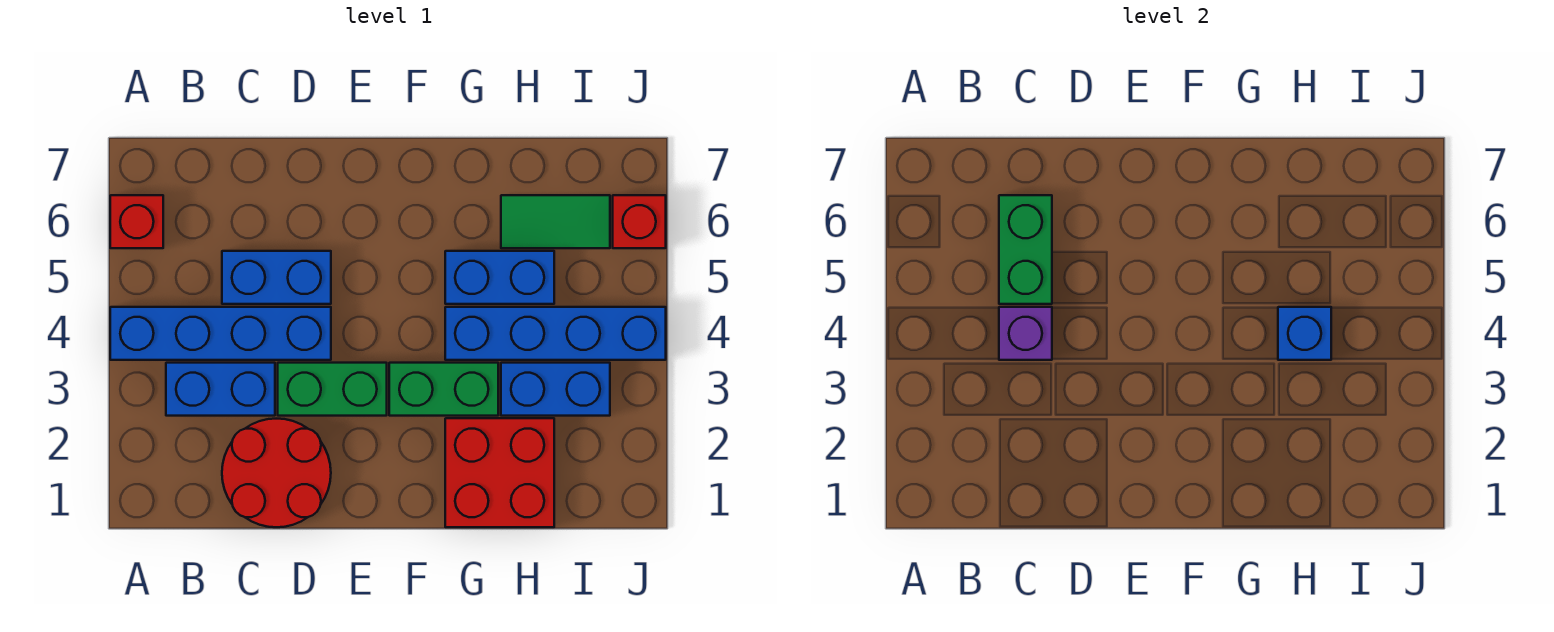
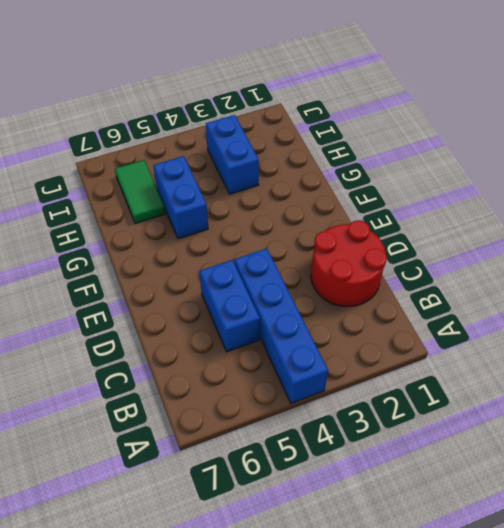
none -> red 1x1 brick [110,195,163,248]
none -> blue 1x2 brick [166,363,275,416]
none -> green 1x2 brick [278,363,387,416]

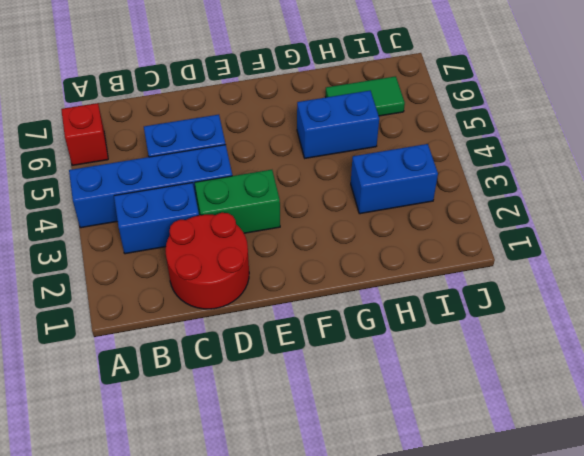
none -> green 1x2 brick [389,363,498,416]
none -> red 2x2 brick [445,418,554,527]
none -> blue 1x4 brick [445,307,666,360]

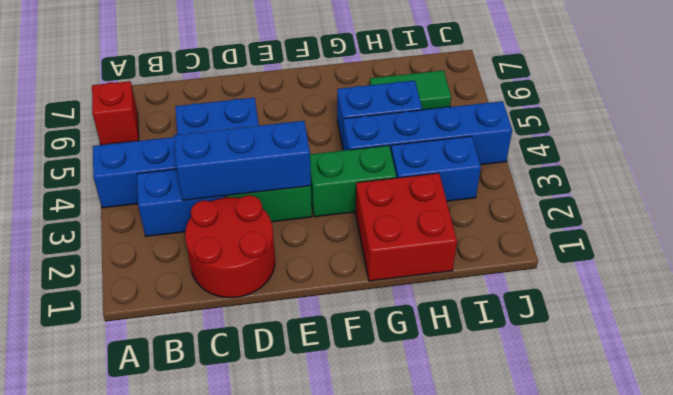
blue 1x3 brick [174,121,311,200] -> none
none -> red 1x1 brick [613,195,666,248]
none -> purple 1x1 brick [999,307,1052,360]
none -> green 1x2 brick [999,195,1052,304]

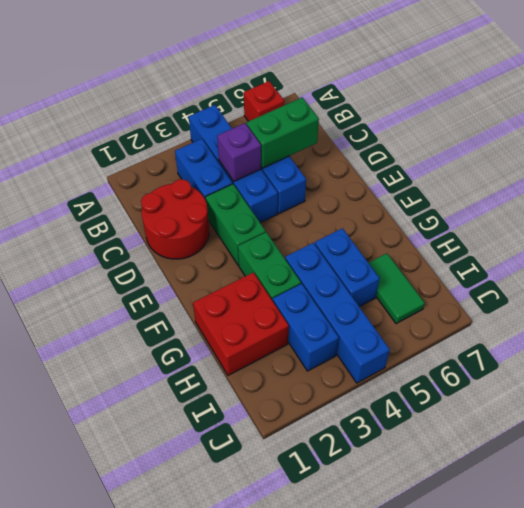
none -> red 1x1 brick [613,195,666,248]
none -> blue 1x1 brick [1278,307,1331,360]

